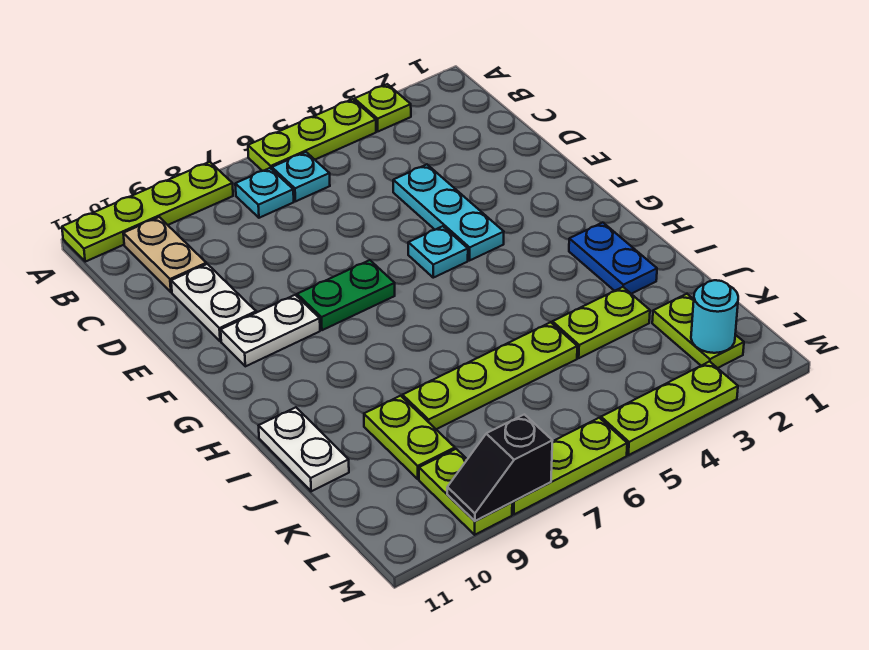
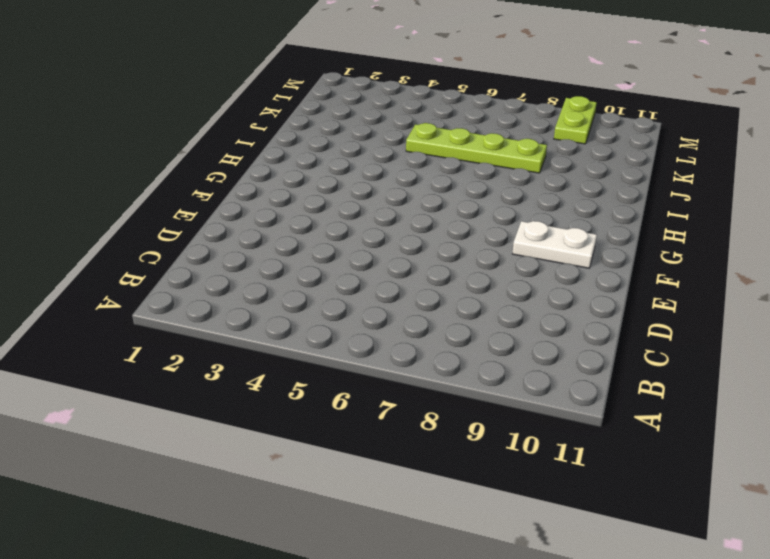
none -> lime 1x1 plate [354,84,411,131]
none -> lime 1x3 plate [248,99,376,171]
none -> lime 1x4 plate [62,162,233,262]

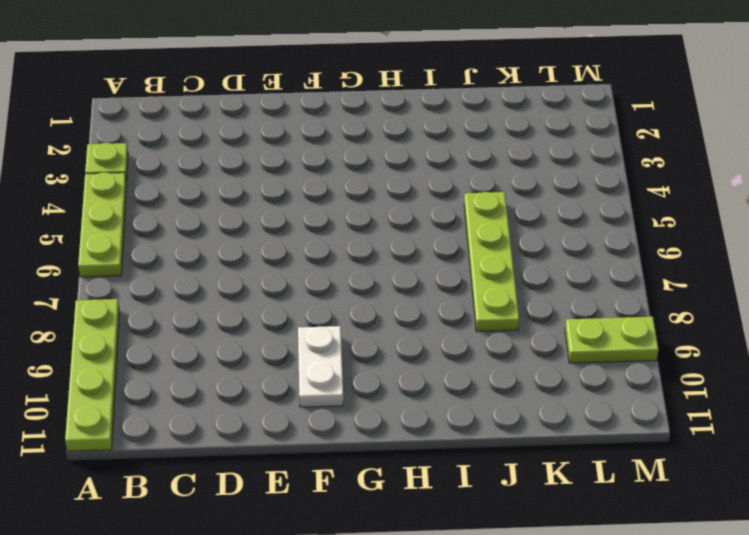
none -> cyan 1x1 plate [272,152,330,201]
none -> cyan 1x1 plate [235,168,294,218]
none -> tan 1x2 plate [123,217,206,292]

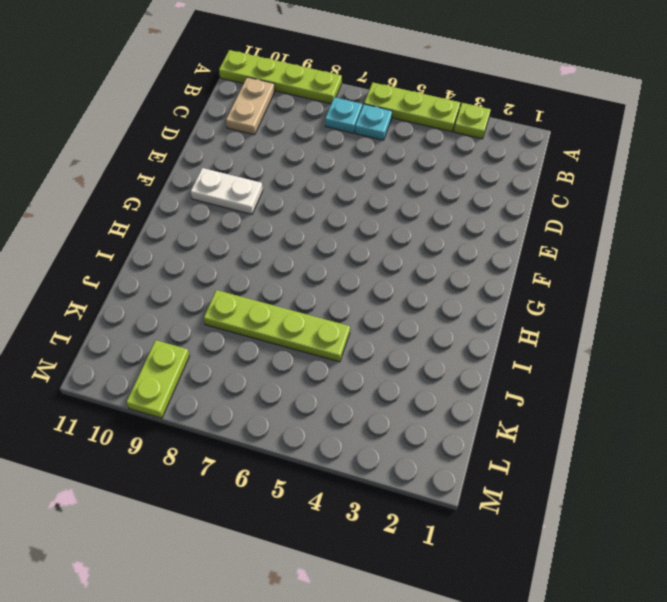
none -> cyan 1x3 plate [393,165,504,260]
none -> white 1x2 plate [171,264,256,341]
none -> cyan 1x1 plate [408,226,468,278]

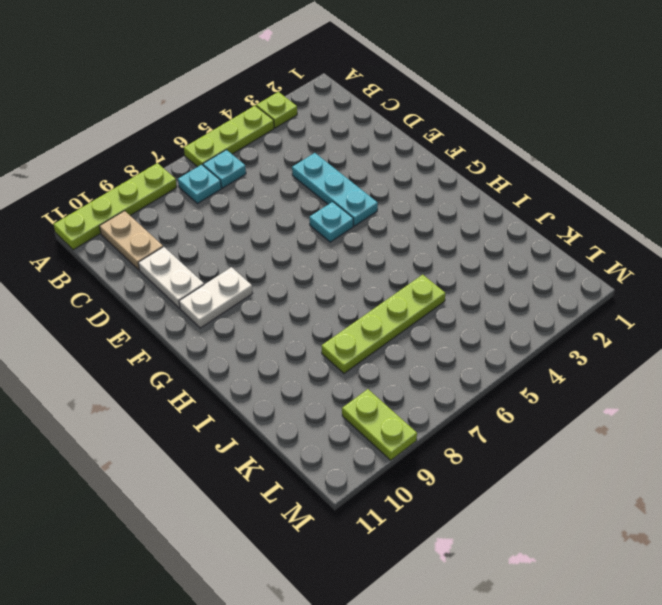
none -> green 1x2 plate [297,260,395,330]
none -> blue 1x2 plate [569,223,657,294]
none -> white 1x2 plate [259,407,349,491]

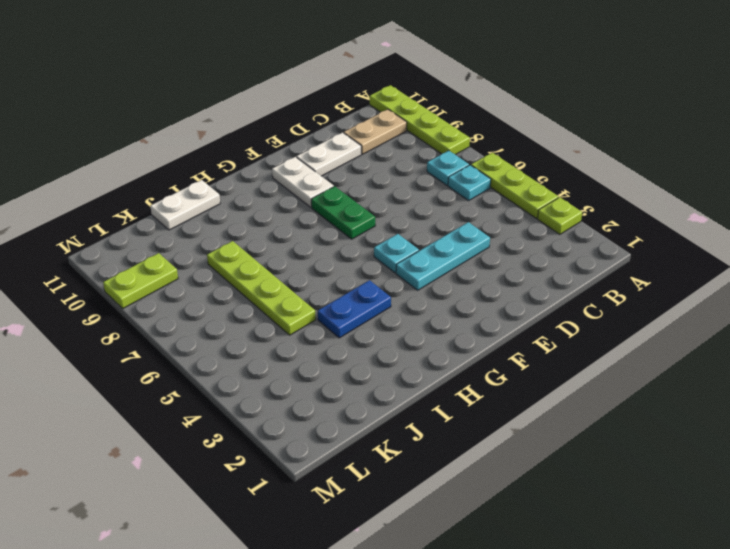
blue 1x2 plate [318,280,391,338] -> blue 1x2 plate moved to [569,223,657,294]
none -> lime 1x2 plate [552,287,650,358]
none -> lime 1x2 plate [364,396,455,479]
none -> lime 1x2 plate [652,294,744,368]

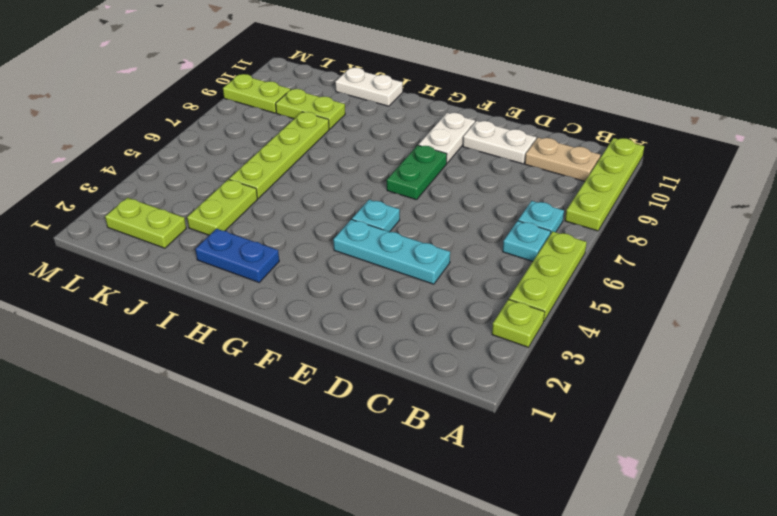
none -> lime 1x3 plate [601,361,738,455]
none -> lime 1x3 plate [512,418,627,514]
none -> cyan 1x1 round brick [691,280,738,353]

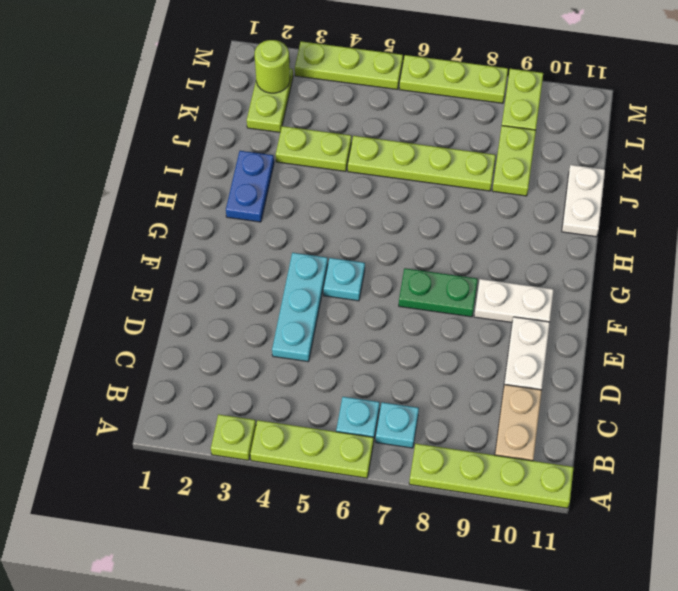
lime 1x1 round brick [255,40,290,93] -> cyan 1x1 round brick [691,280,738,353]
none -> black 1x2 slope [447,414,552,521]

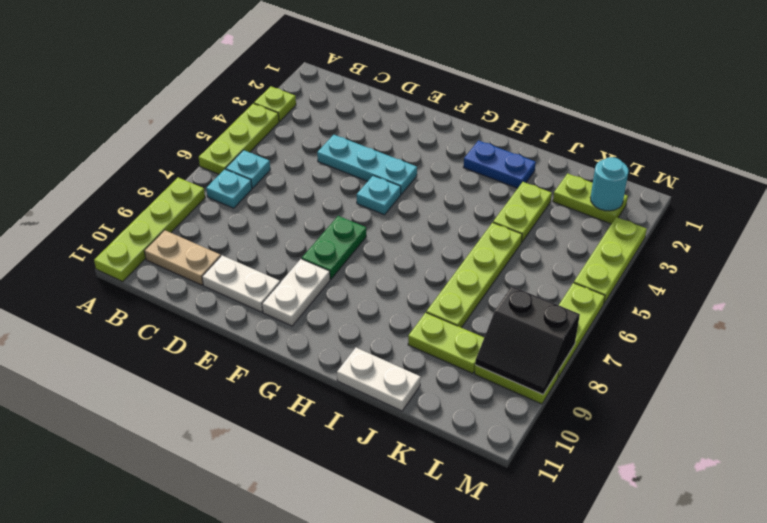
black 2x2 slope [475,286,580,394] -> black 1x2 slope [447,414,552,521]

